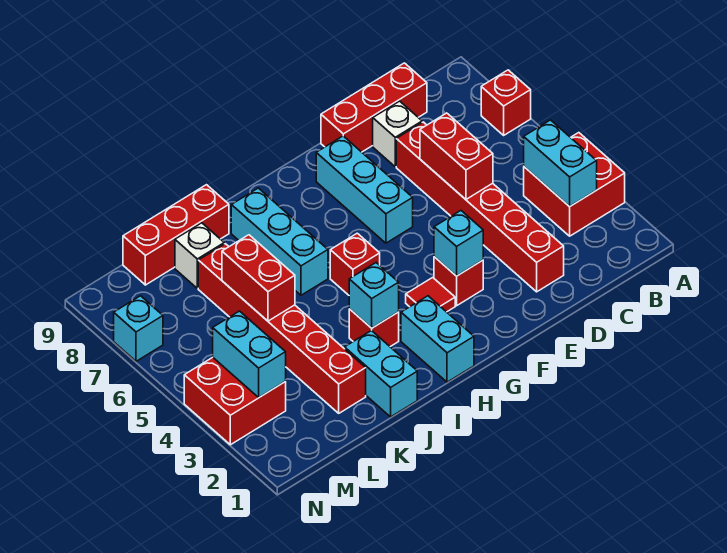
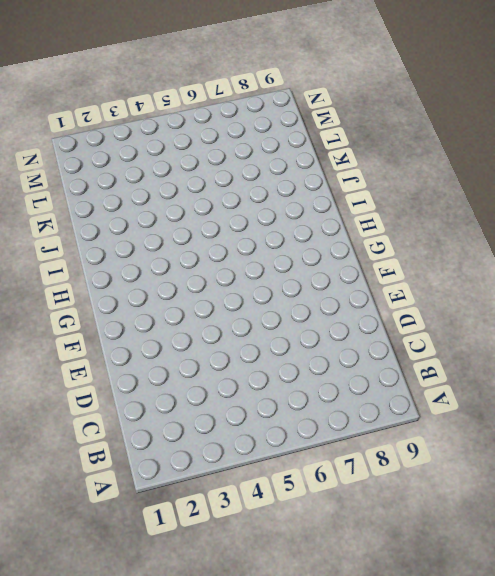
none -> red 2x2 brick [524,133,625,236]
none -> red 1x1 brick [481,70,531,135]
none -> red 1x3 brick [321,63,427,152]

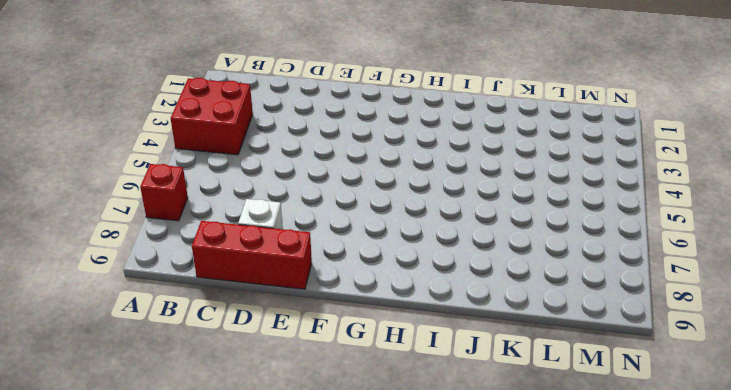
none -> red 1x6 brick [396,122,564,292]
none -> red 1x1 brick [434,257,483,306]
none -> cyan 1x3 brick [316,136,413,243]

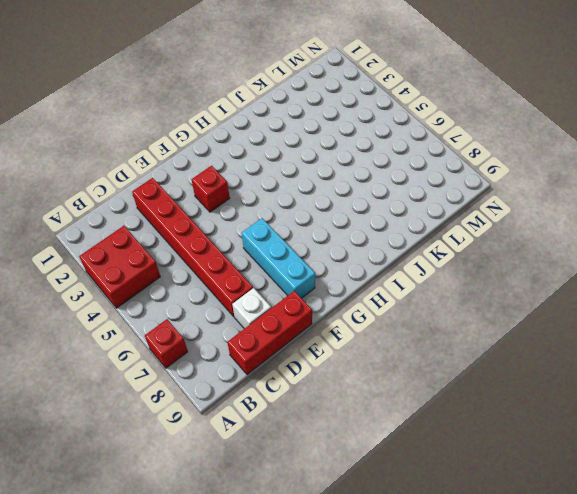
none -> red 1x1 tile [406,277,455,312]
none -> cyan 1x2 brick [401,296,474,382]
none -> red 1x1 brick [330,233,380,295]

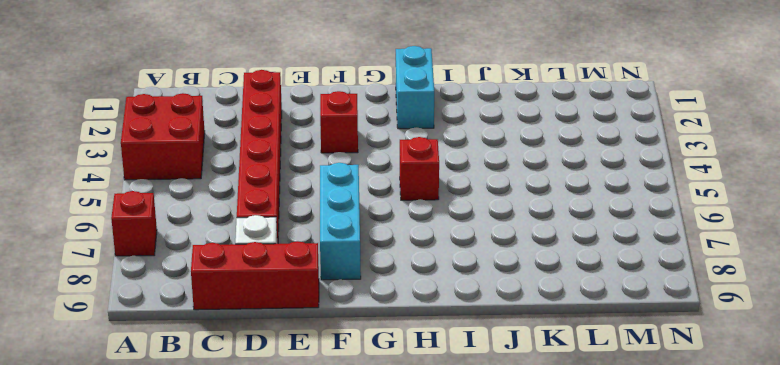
none -> red 1x1 tile [406,277,455,312]
none -> red 1x1 brick [349,309,399,347]
none -> cyan 1x3 brick [231,188,328,295]

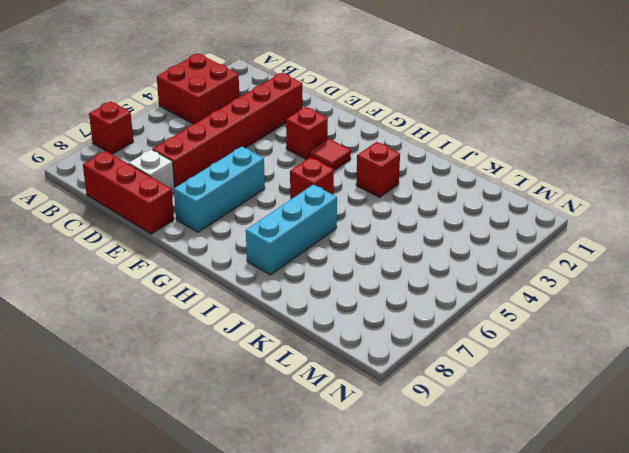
none -> cyan 1x2 brick [401,296,474,382]
none -> cyan 1x2 brick [345,330,417,417]
none -> red 1x3 brick [123,185,229,285]

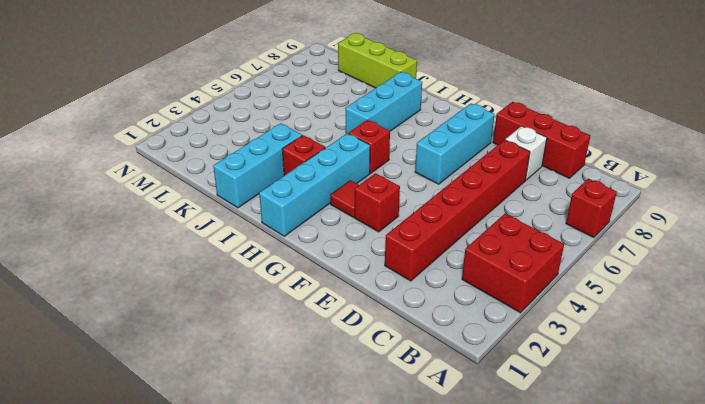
cyan 1x4 brick [259,133,370,236] -> cyan 1x2 brick [401,296,474,382]
cyan 1x3 brick [213,123,302,208] -> cyan 1x2 brick [345,330,417,417]
lime 1x3 brick [338,33,417,88] -> red 1x3 brick [123,185,229,285]
none -> red 1x6 brick [198,244,366,413]
none -> white 1x1 brick [175,223,224,288]
none -> red 2x2 brick [184,357,286,445]

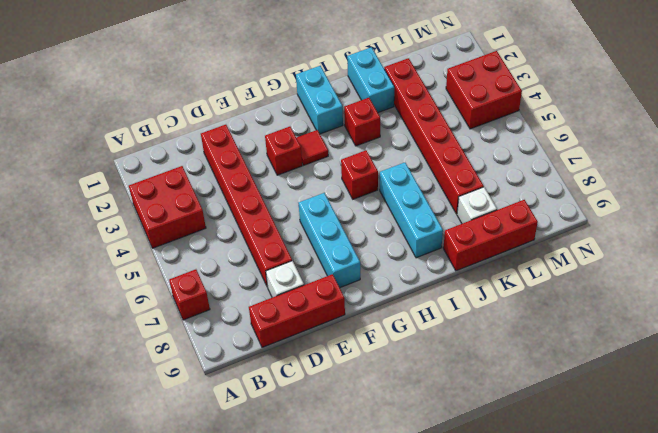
none -> cyan 1x1 brick [114,296,163,361]
none -> cyan 1x2 brick [524,120,597,207]
none -> red 1x2 brick [420,113,493,199]

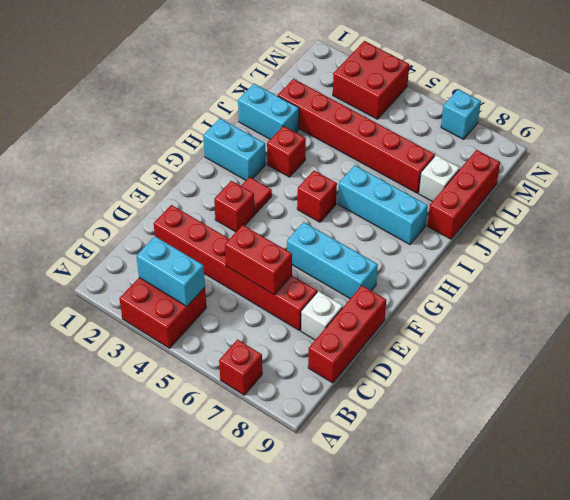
none -> cyan 1x1 brick [434,211,483,276]
none -> cyan 1x1 brick [349,263,399,328]
none -> red 1x2 brick [222,235,295,321]

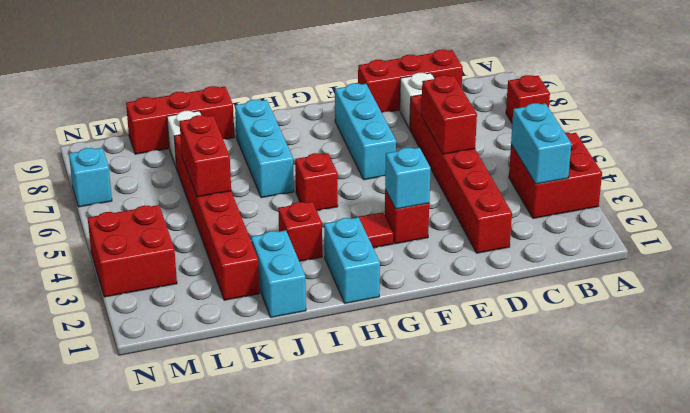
none -> cyan 1x1 brick [349,263,399,328]
none -> cyan 1x2 brick [213,311,286,397]

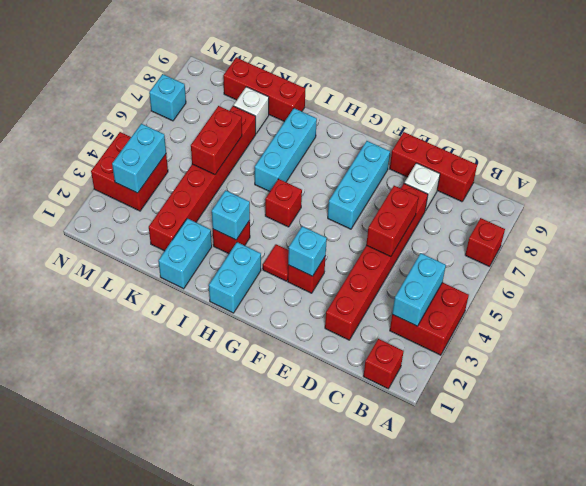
red 1x1 brick [363,339,404,389] -> none

